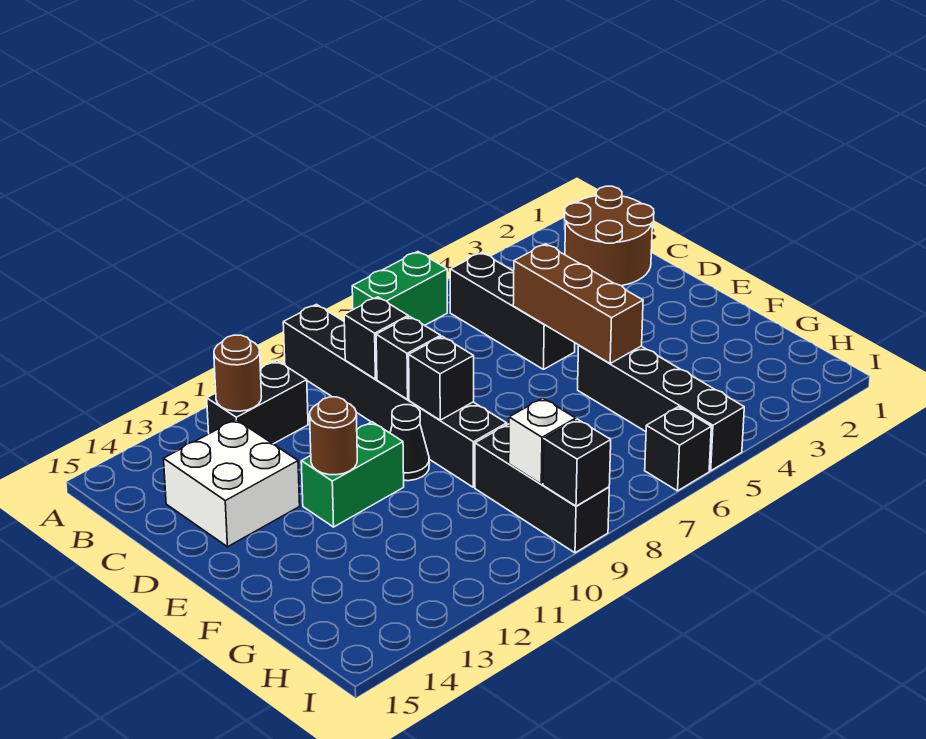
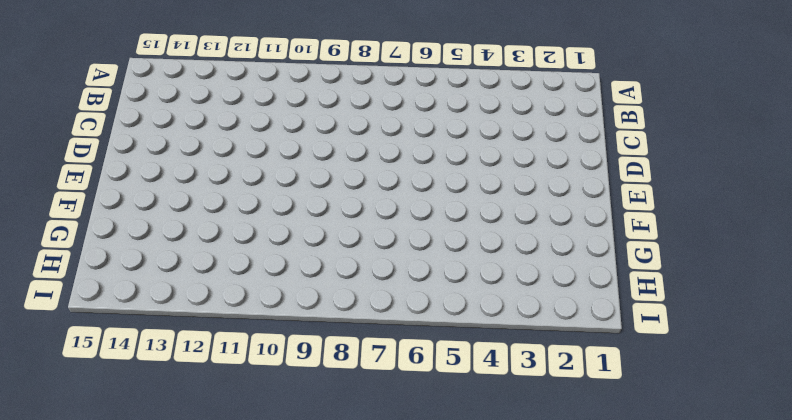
none -> green 1x2 brick [352,252,447,325]
none -> black 1x6 brick [283,304,507,487]
none -> brown 2x2 round brick [565,186,654,286]

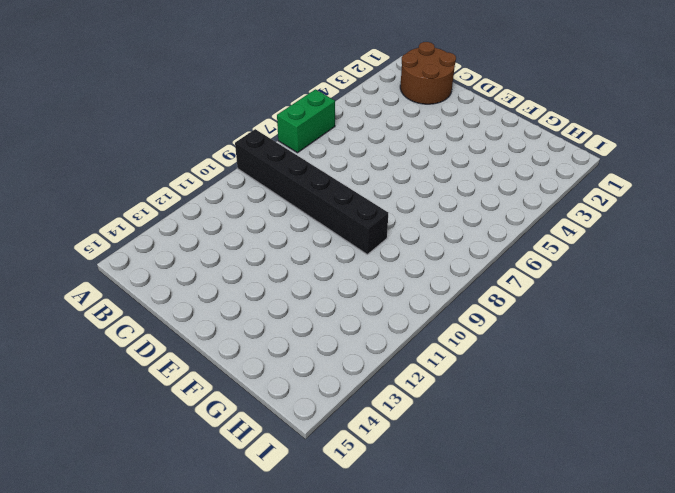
none -> black 1x3 brick [450,253,575,369]
none -> black 1x2 brick [207,361,308,444]
none -> white 2x2 brick [164,420,300,547]

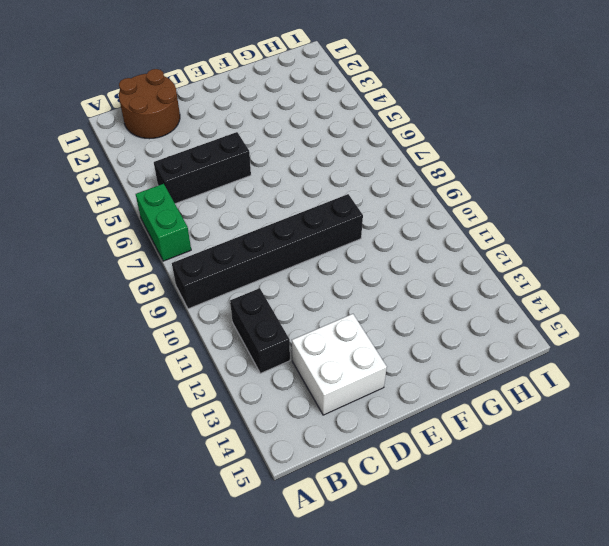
none -> black 1x1 cone [390,405,429,481]
none -> green 1x2 brick [301,422,404,527]
none -> black 1x4 brick [578,345,744,471]

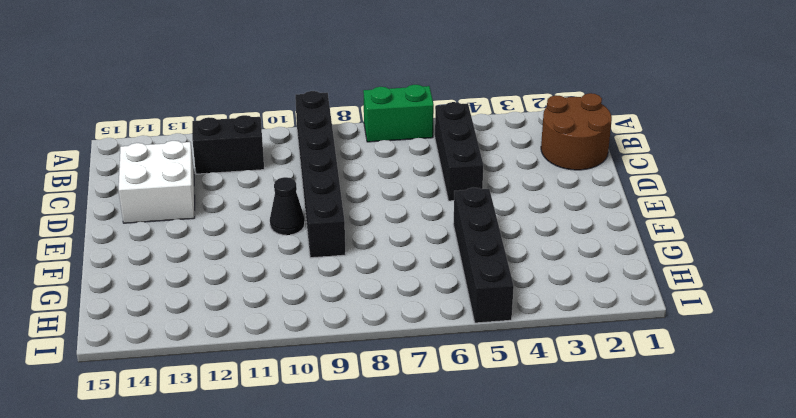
none -> green 1x2 brick [301,422,404,527]
none -> black 1x3 brick [475,424,609,553]
none -> black 1x1 brick [645,407,711,491]

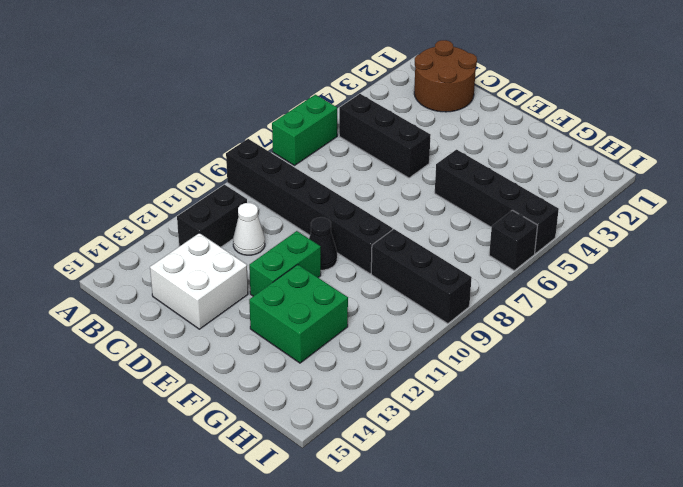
white 1x1 cone [233,203,265,255] -> none
green 2x2 brick [249,264,348,363] -> none
none -> brown 1x1 round brick [214,335,261,411]
none -> black 1x1 brick [344,297,408,379]
none -> brown 1x3 brick [513,244,643,363]

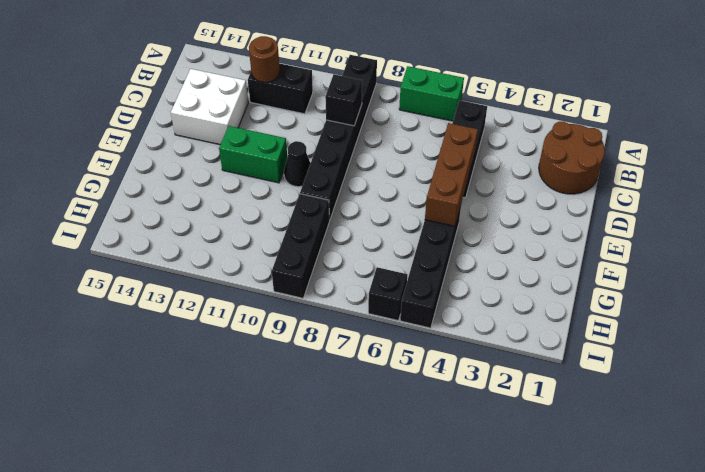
none -> black 1x1 brick [376,316,441,399]
none -> black 1x1 brick [409,336,474,420]
none -> brown 1x1 round brick [310,397,357,475]

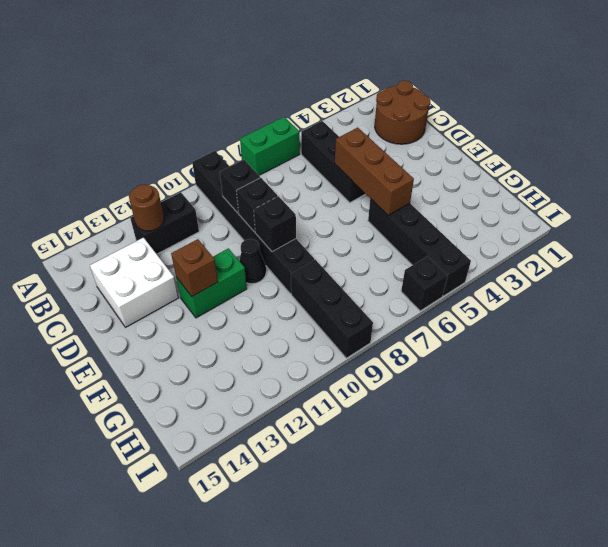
brown 1x1 brick [171,239,218,296] -> brown 1x1 round brick [310,397,357,475]
none -> white 1x1 brick [509,398,576,484]
none -> black 1x1 brick [543,419,611,506]

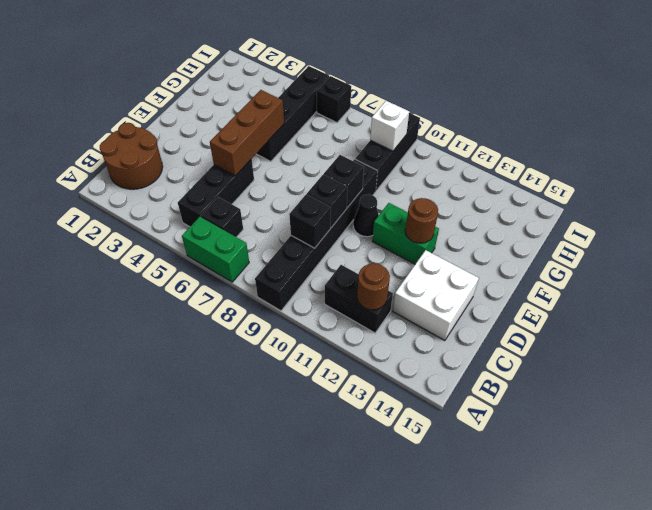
black 1x1 brick [201,197,243,237] -> black 1x1 brick moved to [543,419,611,506]

